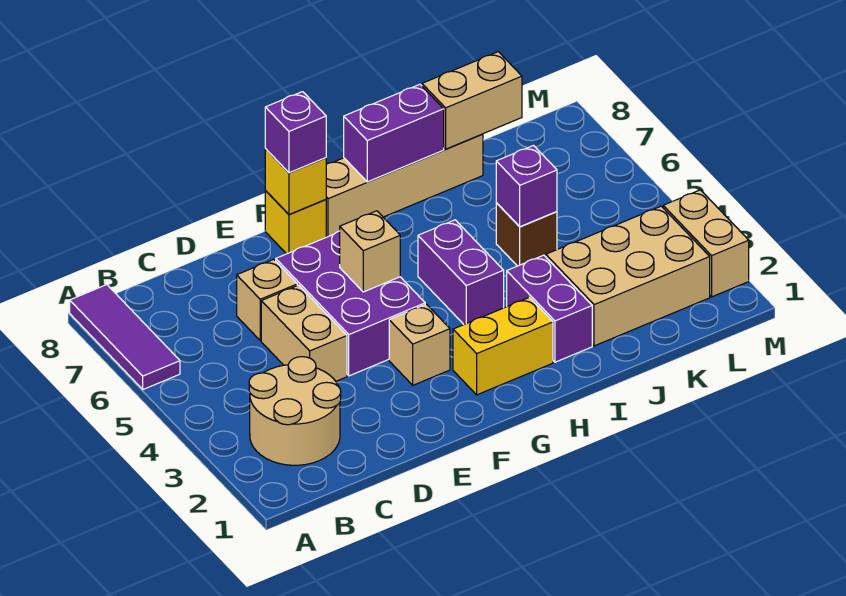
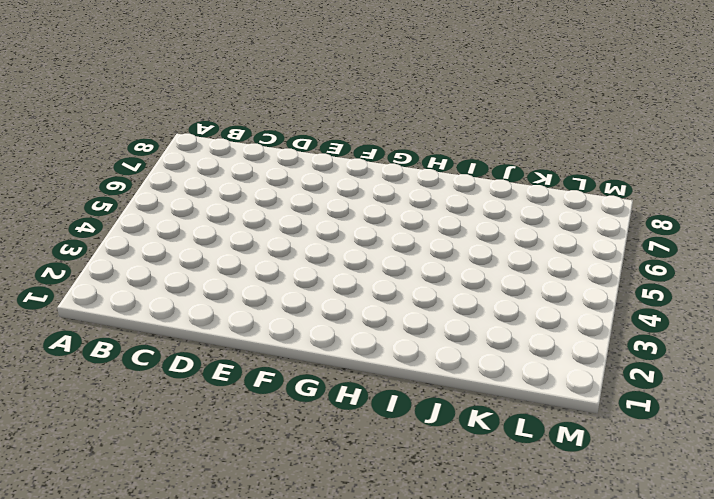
none -> purple 1x3 tile [70,285,180,389]
none -> tan 2x2 round brick [249,357,341,465]
none -> tan 1x2 brick [261,285,347,381]

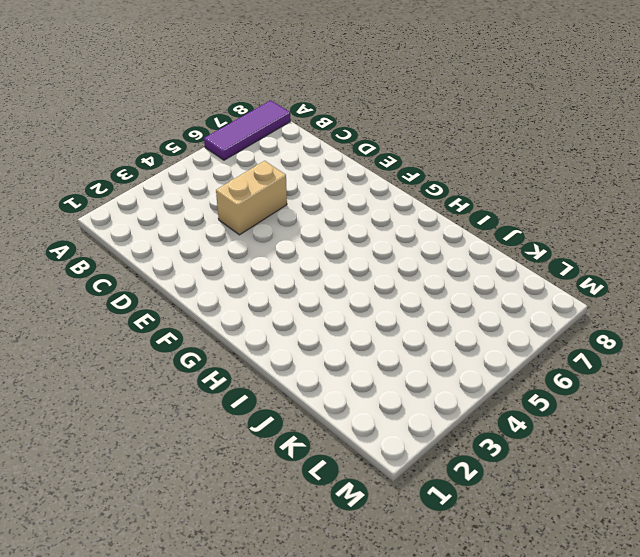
none -> tan 2x2 round brick [249,357,341,465]
none -> tan 1x1 brick [237,259,297,340]
none -> purple 2x3 brick [276,231,425,376]

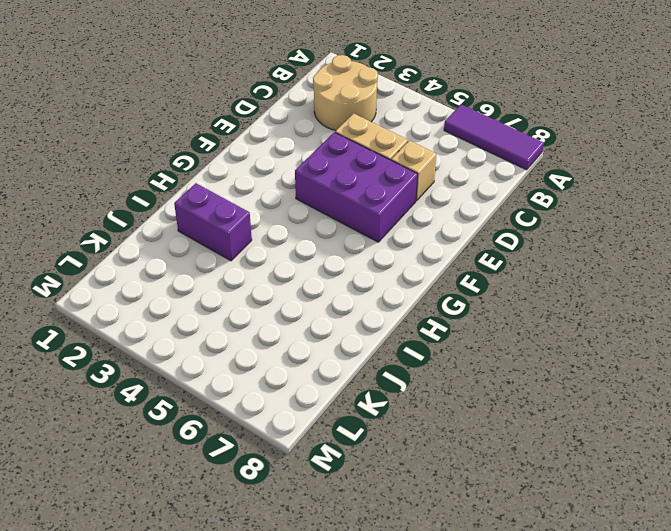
none -> tan 1x1 brick [389,304,450,385]
none -> yellow 1x1 brick [265,191,326,254]
none -> yellow 1x2 brick [453,297,553,395]

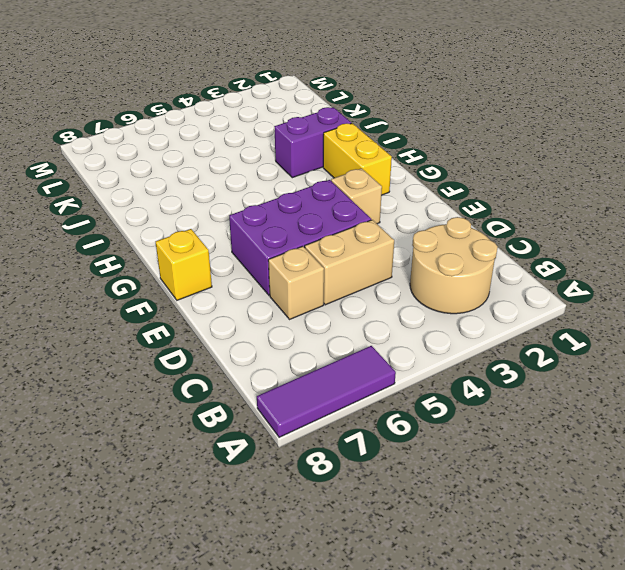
none -> tan 1x4 brick [326,134,483,237]
none -> purple 1x2 brick [418,220,504,324]
none -> tan 2x3 brick [546,206,710,346]

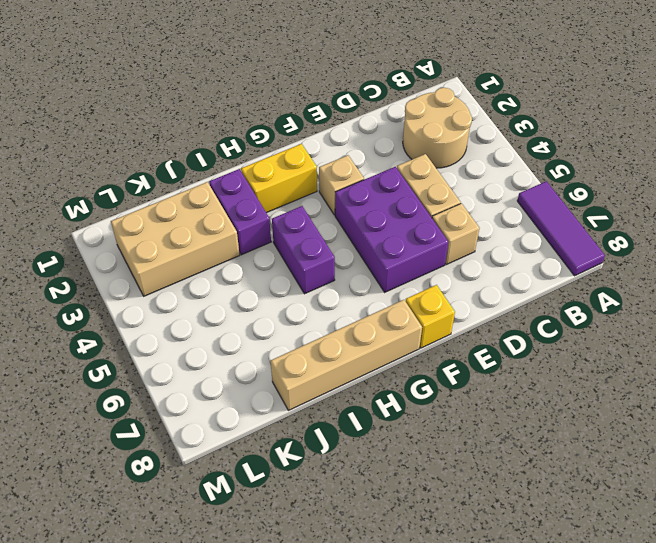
none -> brown 1x1 brick [496,203,557,266]
none -> tan 1x2 brick [663,190,749,297]
none -> tan 1x1 brick [340,211,400,292]

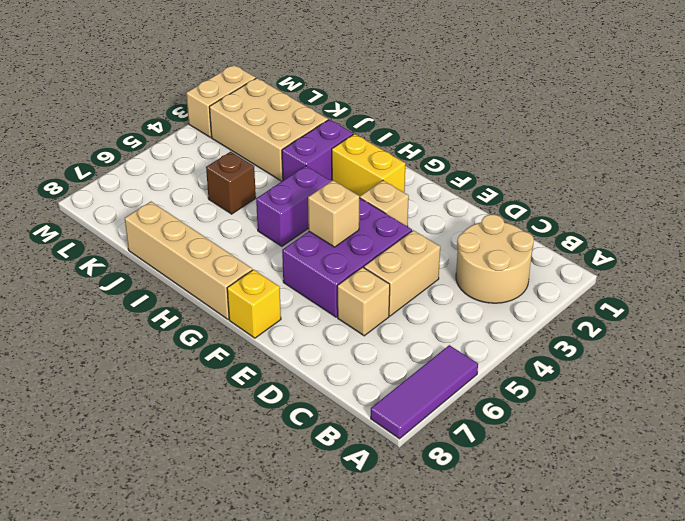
none -> yellow 1x1 brick [265,149,326,214]
none -> purple 1x2 brick [344,84,444,182]
none -> purple 1x1 brick [496,146,557,227]

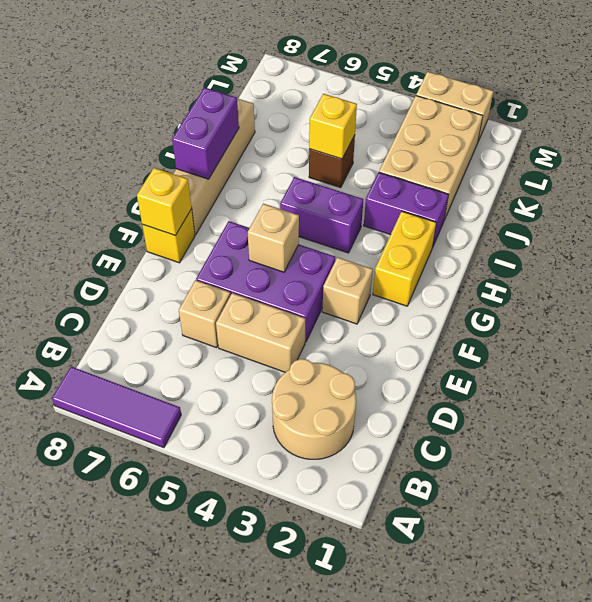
yellow 1x1 brick [309,94,357,159] -> purple 1x1 brick [496,146,557,227]
none -> tan 1x2 brick [422,52,522,149]
none -> purple 1x1 brick [265,92,326,173]

